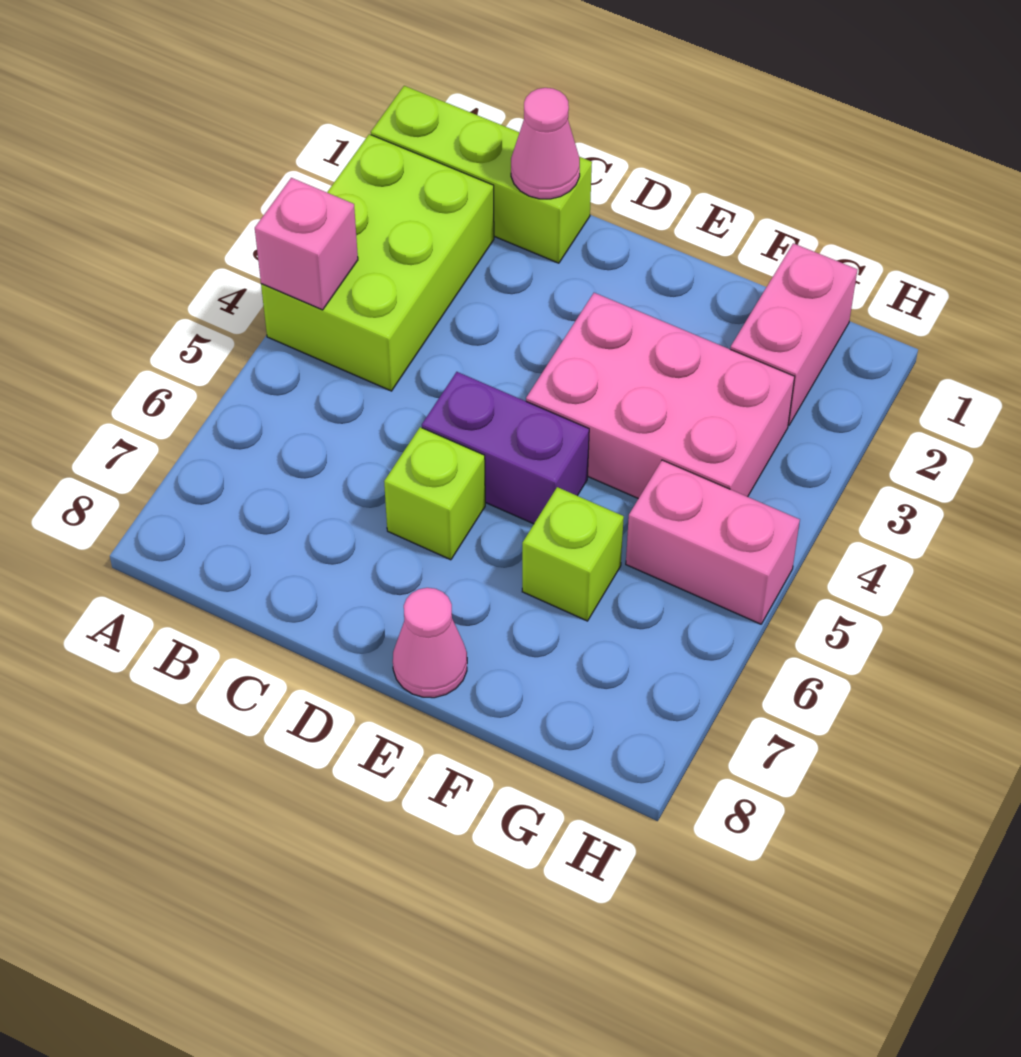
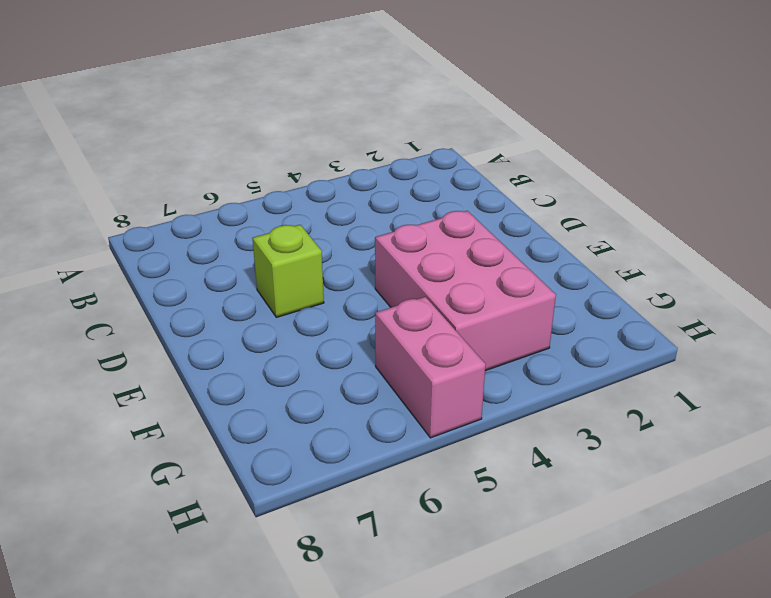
none -> lime 1x3 brick [371,86,592,263]
none -> lime 2x3 brick [261,134,494,391]

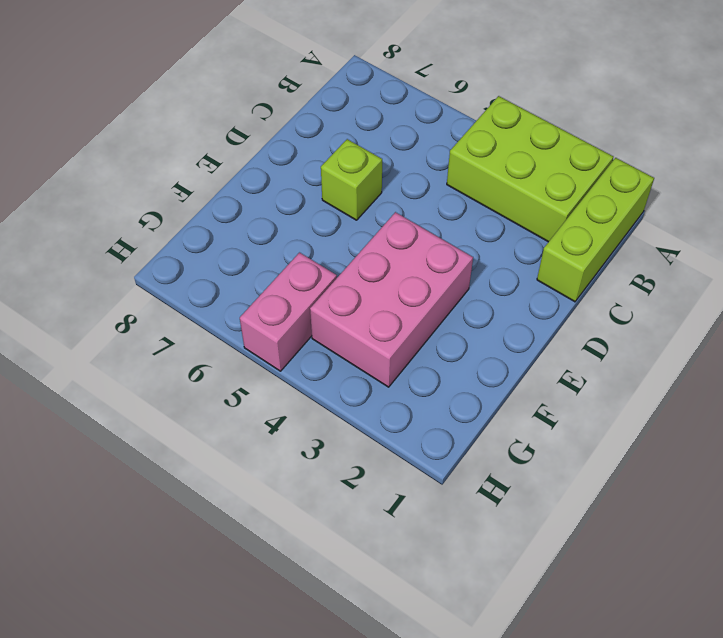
none -> purple 1x2 brick [422,372,589,524]
none -> pink 1x1 cone [393,588,467,698]

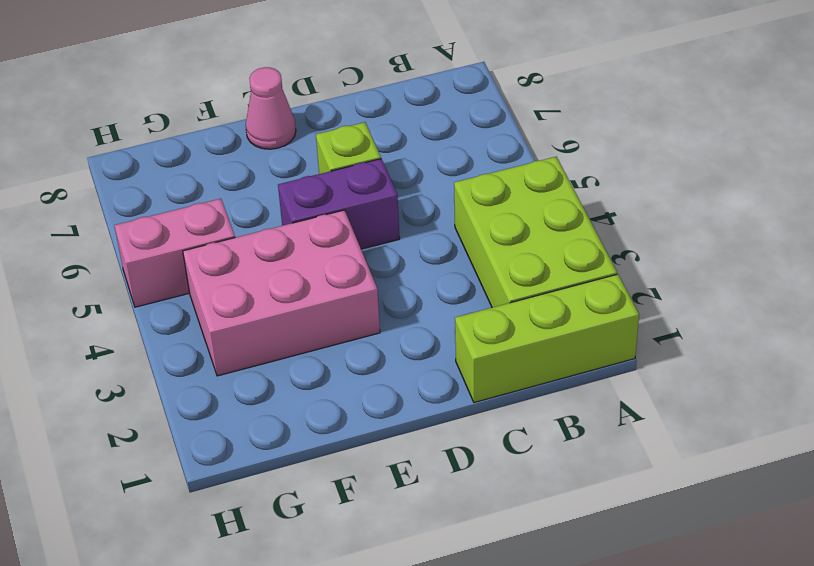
none -> lime 1x1 brick [522,487,624,621]
none -> pink 1x2 brick [730,243,857,425]

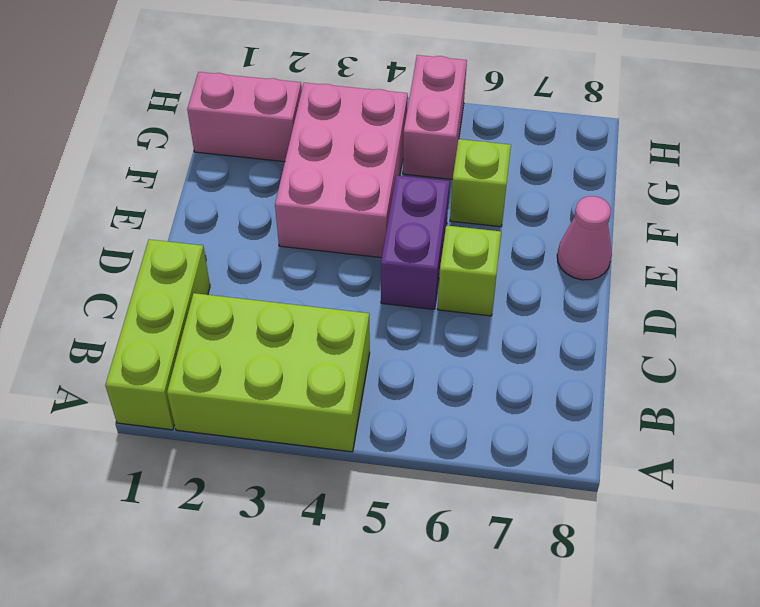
none -> pink 1x1 brick [255,178,358,310]
none -> pink 1x1 cone [511,88,580,199]

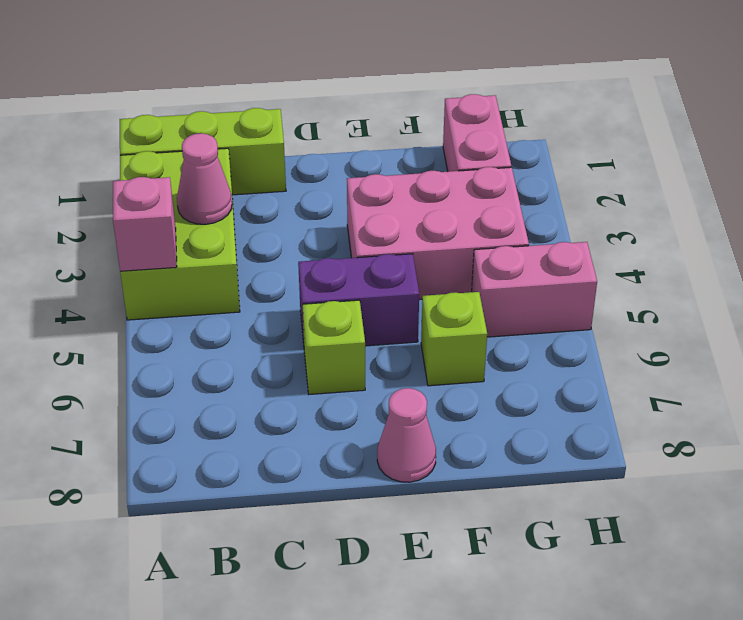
pink 1x1 cone [177,133,232,224] -> pink 1x1 cone moved to [511,88,580,199]

